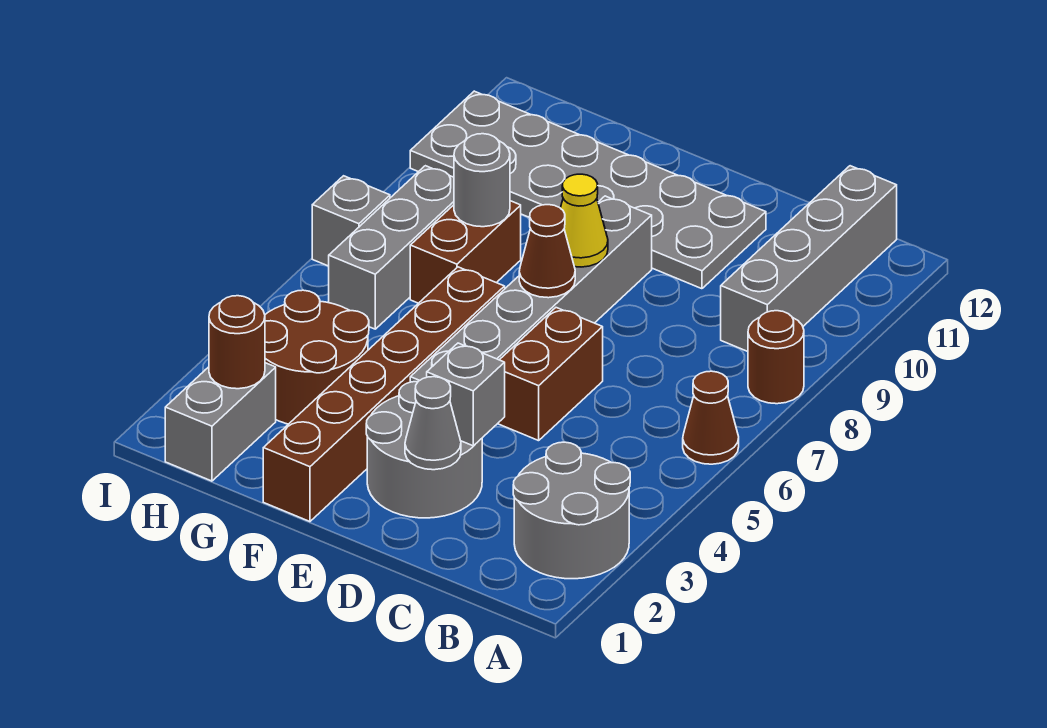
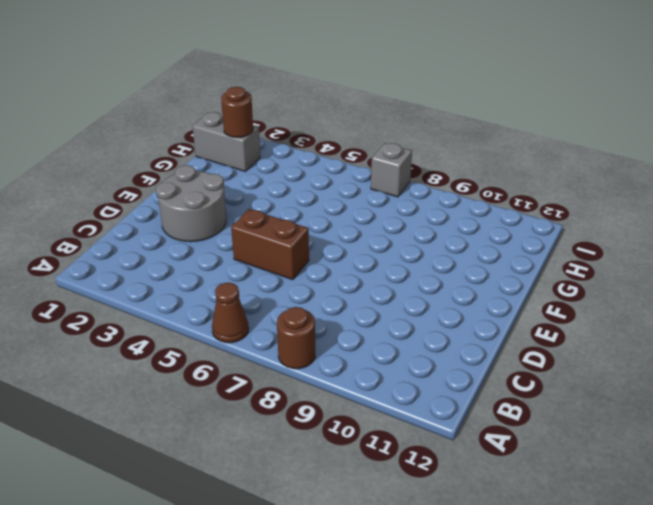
none -> grey 2x2 round brick [513,442,630,579]
none -> grey 1x4 brick [721,166,897,351]
none -> grey 2x6 plate [410,91,766,289]

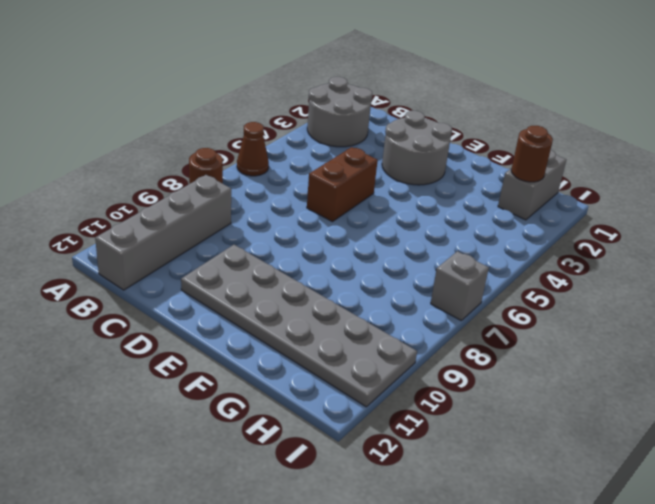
none -> grey 1x6 brick [410,196,652,382]
none -> brown 1x6 brick [263,267,505,522]
none -> brown 2x2 round brick [265,290,369,424]

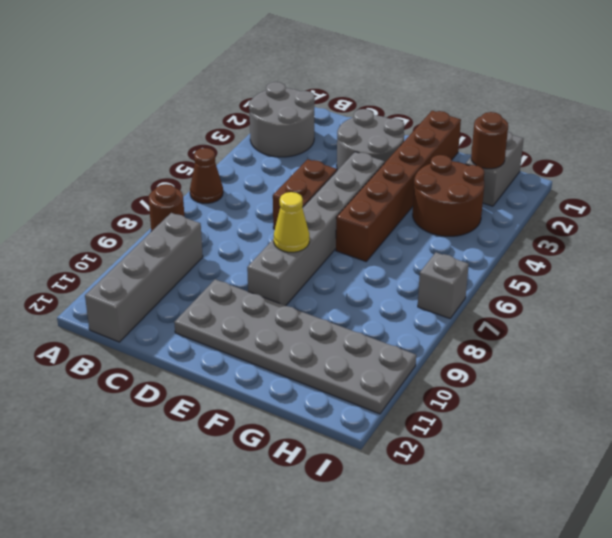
none -> brown 1x2 brick [410,201,521,303]
none -> grey 1x3 brick [329,166,454,329]
none -> grey 1x1 cone [405,377,461,470]

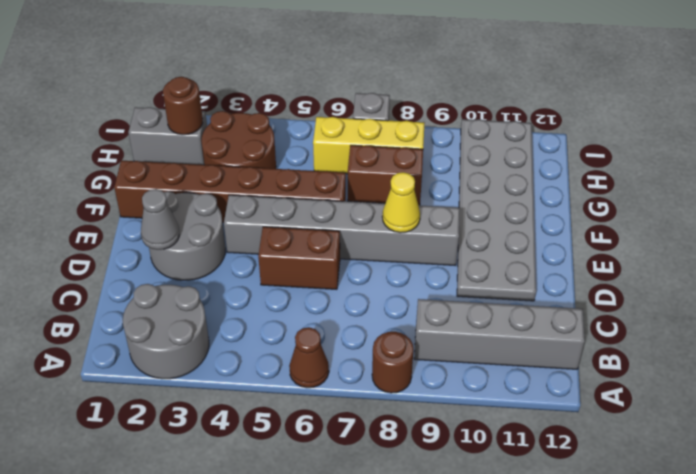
yellow 1x3 brick [313,117,425,174] -> grey 1x3 brick [329,166,454,329]
none -> grey 1x1 brick [427,343,505,446]
none -> brown 1x1 cone [519,205,575,298]
none -> grey 1x1 round brick [454,134,510,227]

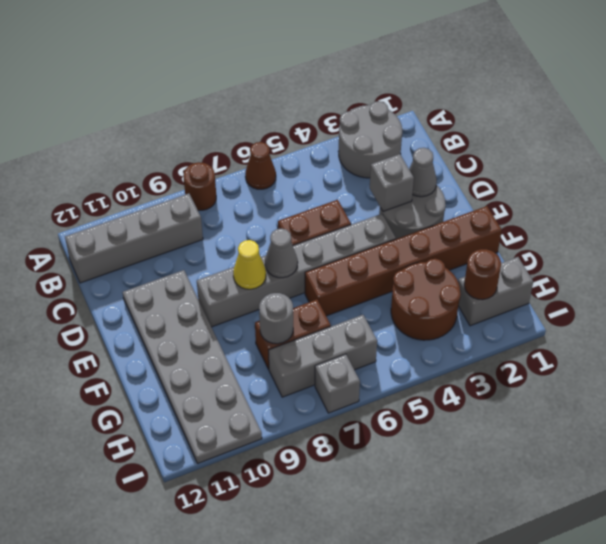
grey 1x1 cone [265,229,298,278] -> brown 1x1 cone [519,205,575,298]

